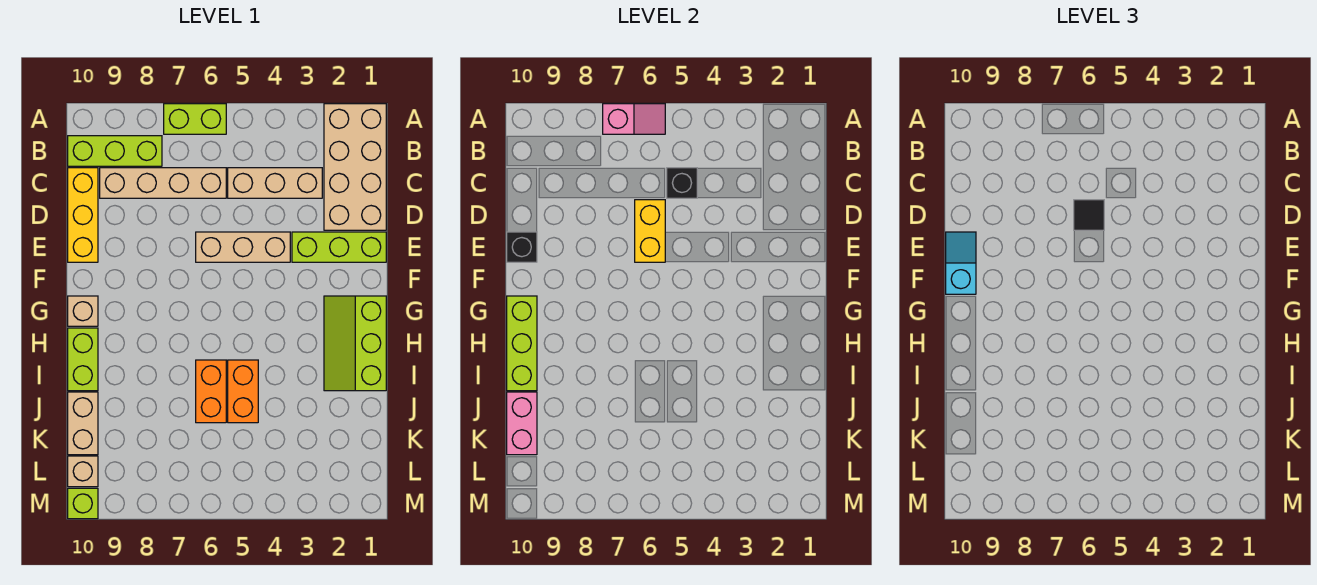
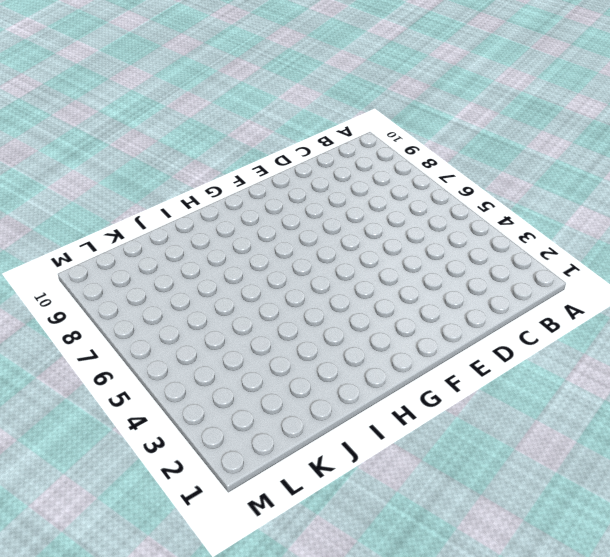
none -> tan 2x4 brick [324,104,386,230]
none -> lime 1x2 brick [164,104,226,134]
none -> lime 1x3 brick [68,136,162,166]

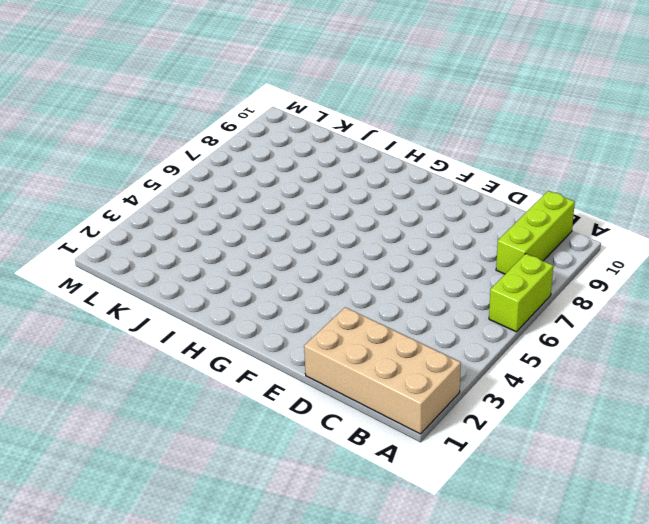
none -> tan 1x3 brick [228,168,322,198]
none -> tan 1x4 brick [100,168,226,198]
none -> yellow 1x3 brick [68,168,98,262]

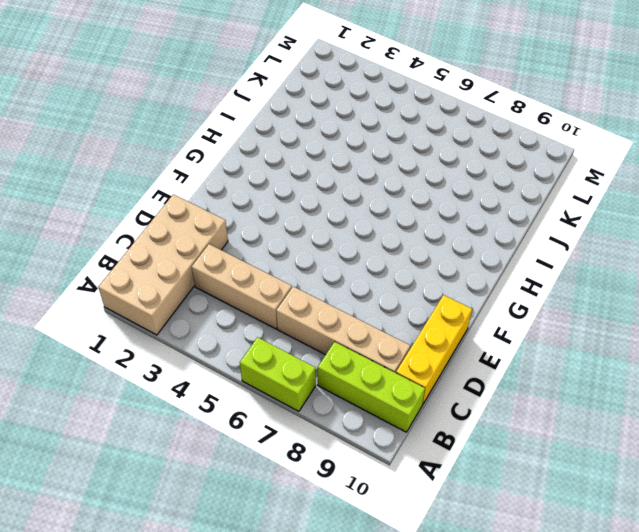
none -> lime 1x3 brick [292,232,386,262]
none -> tan 1x3 brick [196,232,290,262]
none -> lime 2x3 slope [324,296,386,391]

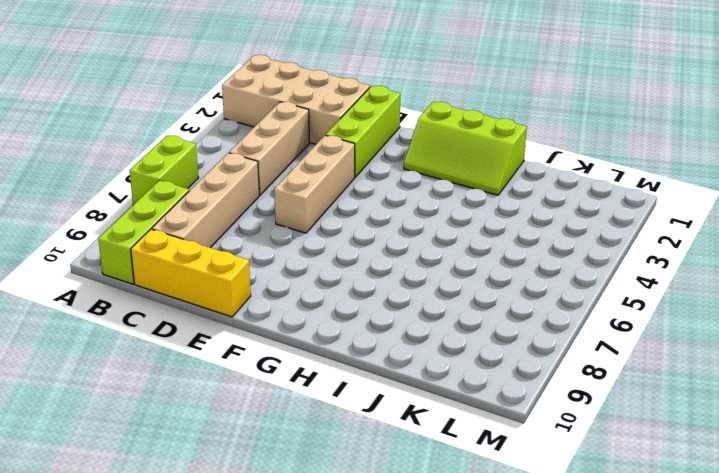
none -> tan 1x1 brick [68,296,98,326]
none -> lime 1x2 brick [68,328,98,391]
none -> orange 1x2 brick [228,360,258,423]

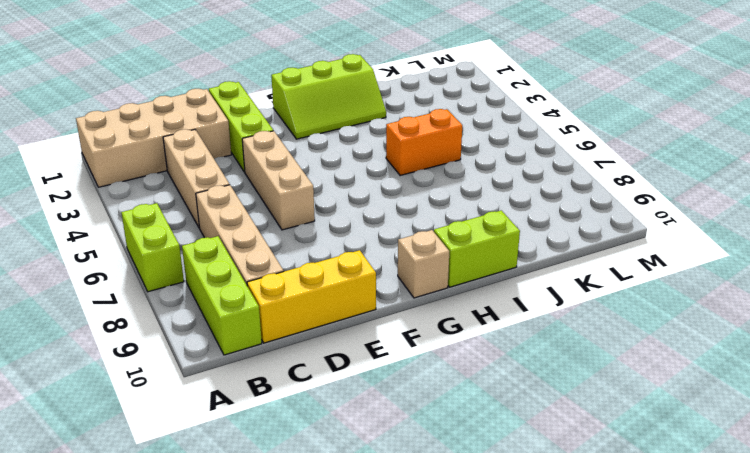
none -> orange 1x2 brick [196,360,226,423]
none -> tan 1x2 brick [68,392,98,455]
none -> tan 1x1 brick [68,456,98,487]

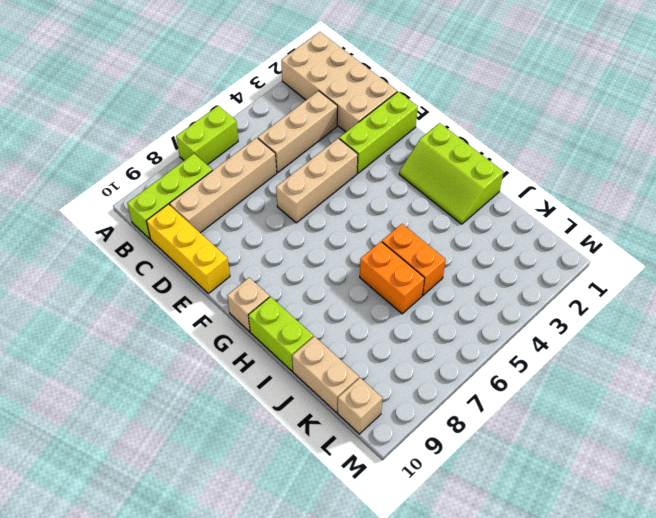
none -> lime 1x1 brick [68,488,98,519]
none -> pink 1x2 slope [603,104,665,134]
none -> black 1x1 brick [667,168,697,198]

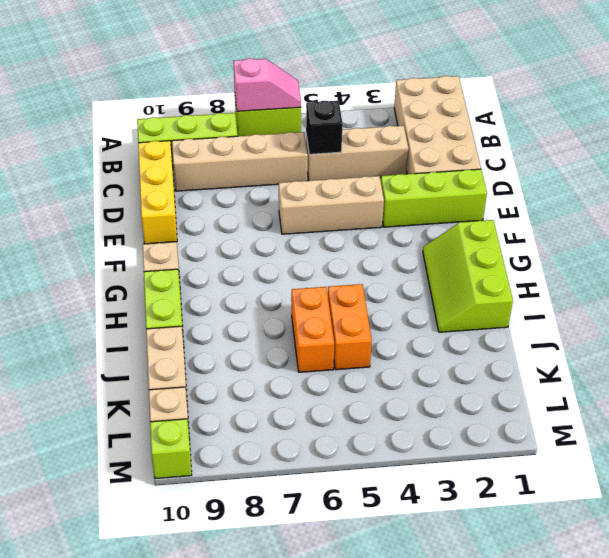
none -> yellow 1x2 brick [635,200,665,262]
none -> black 1x1 brick [507,232,537,262]
none -> lime 1x3 brick [507,296,537,391]

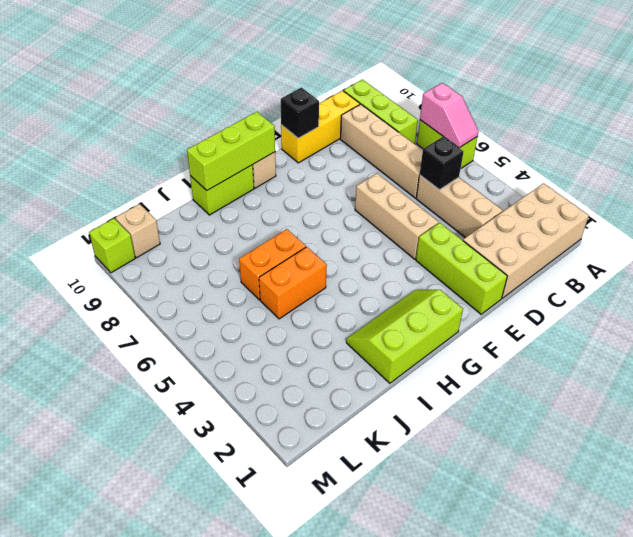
none -> tan 1x2 brick [68,392,98,455]
none -> yellow 1x2 brick [635,200,665,262]
none -> pink 1x2 brick [507,392,537,455]

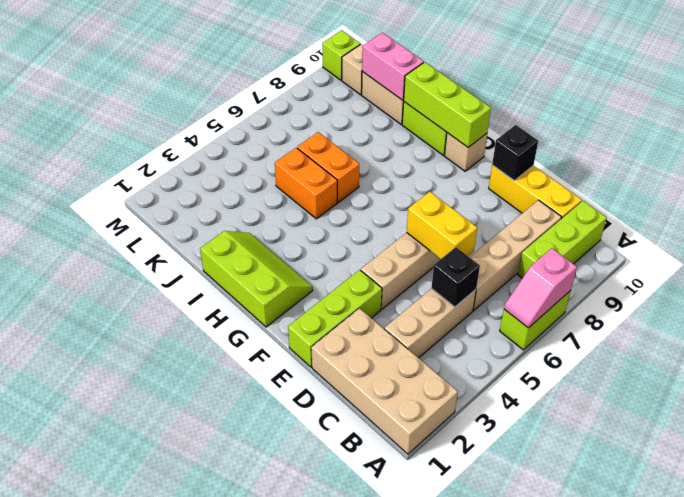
none -> black 1x1 tile [1074,200,1104,230]
none -> cyan 1x2 slope [946,232,976,294]

